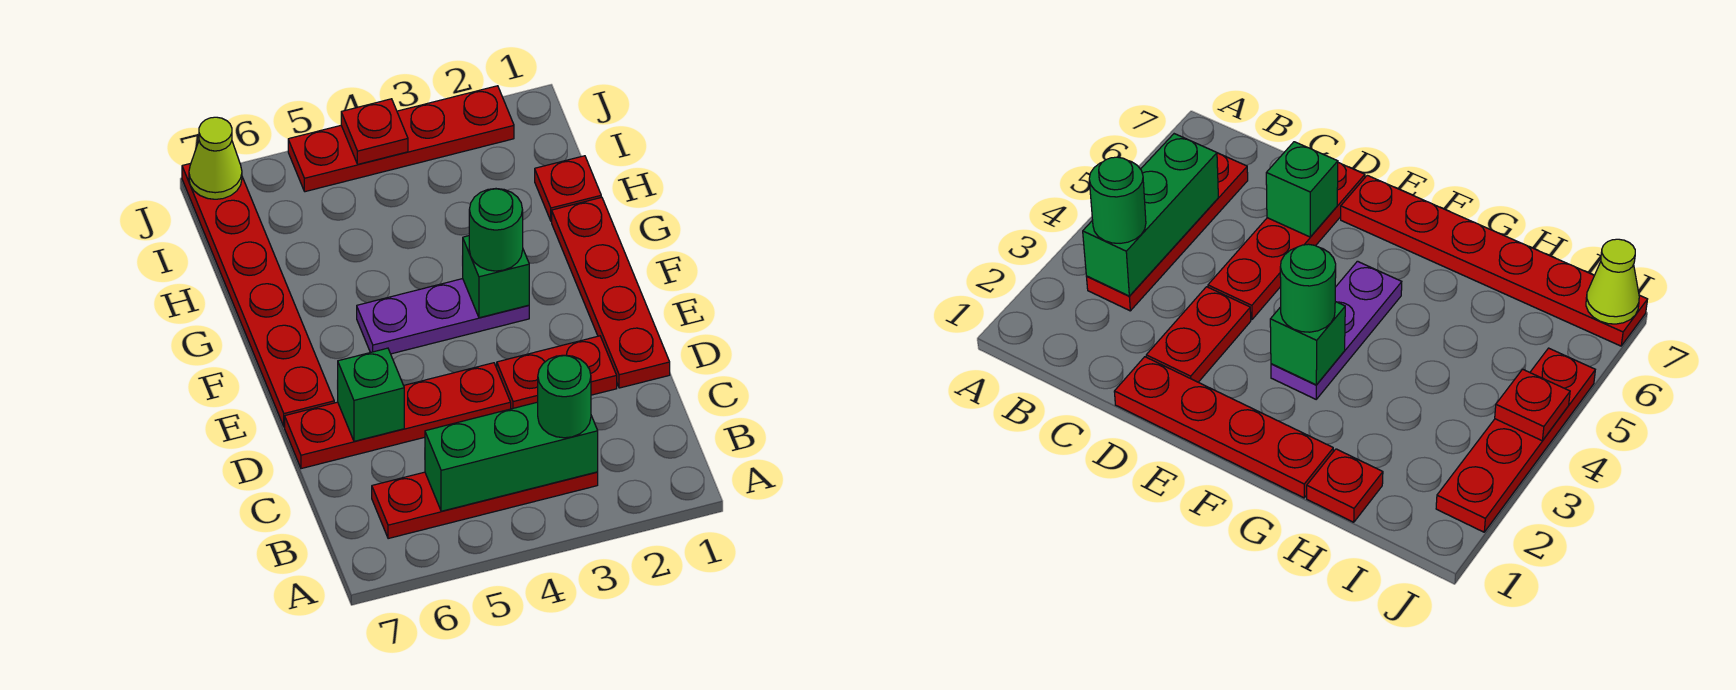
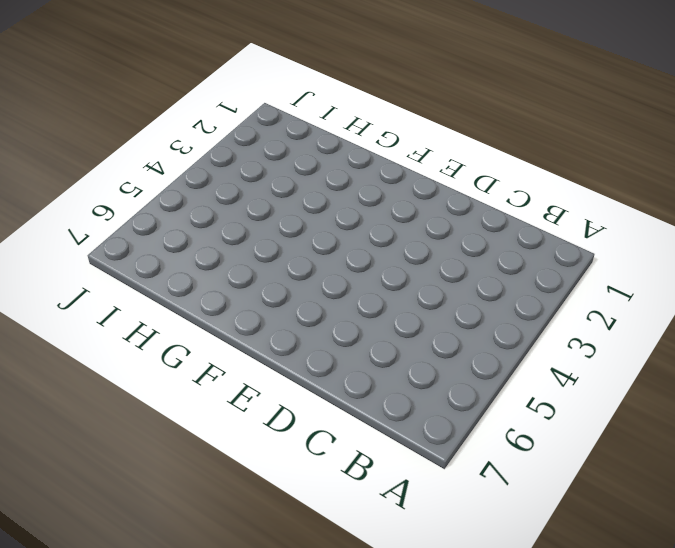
none -> red 1x4 plate [372,472,598,539]
none -> red 1x4 plate [552,197,670,388]
none -> red 1x2 plate [497,336,617,409]

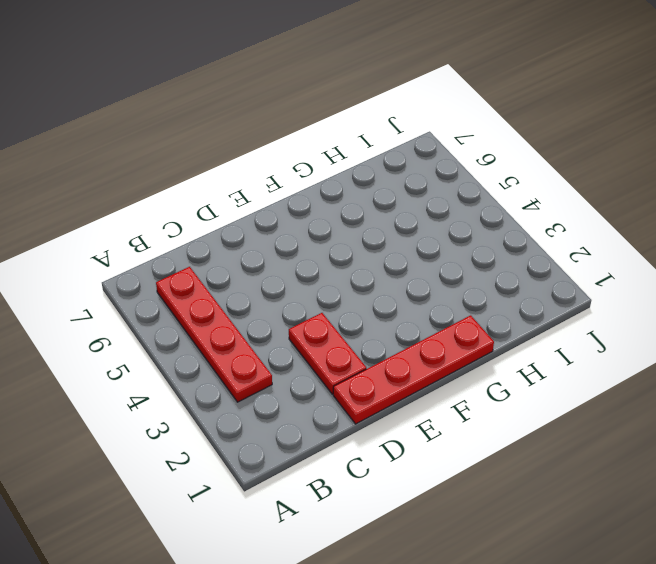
none -> red 1x4 plate [285,363,511,469]
none -> red 1x6 plate [182,163,334,427]
none -> purple 1x3 plate [357,279,529,354]

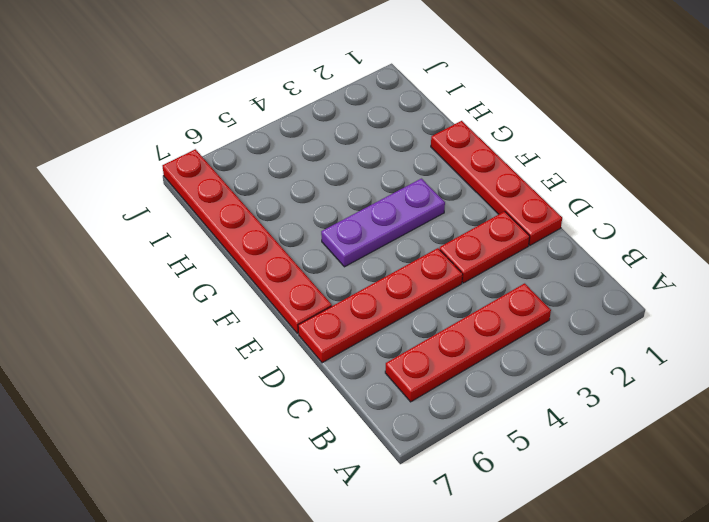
none -> red 1x1 plate [535,156,601,221]
none -> red 1x4 plate [288,86,514,192]
none -> green 1x3 brick [425,402,598,511]

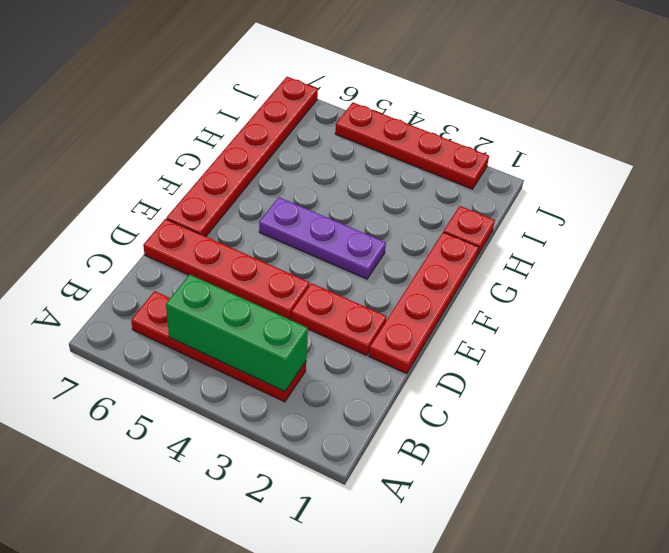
none -> green 1x1 brick [337,348,404,441]
none -> green 1x1 brick [463,236,529,318]
none -> red 1x1 plate [341,99,408,164]

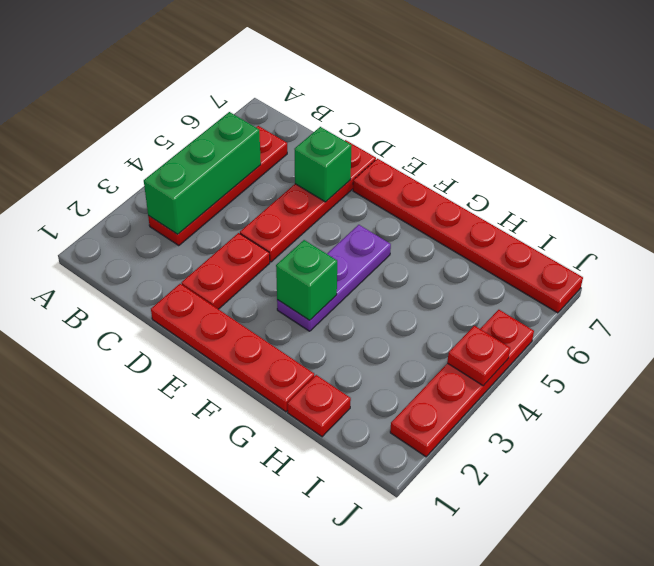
none -> lime 1x1 cone [189,117,242,199]
none -> green 1x1 round brick [538,355,591,438]
none -> green 1x1 round brick [469,189,523,271]

